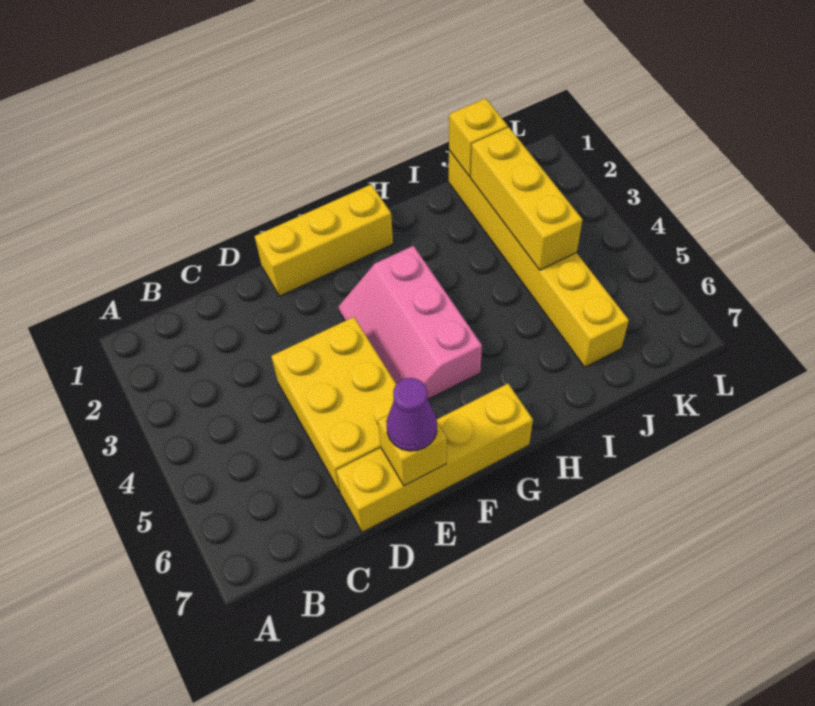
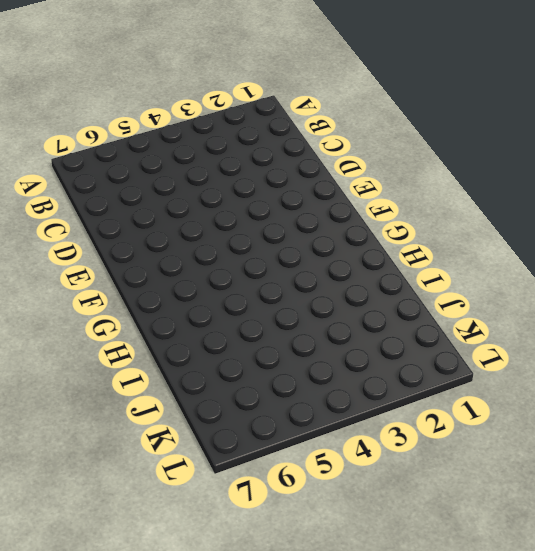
none -> yellow 2x3 brick [271,317,396,492]
none -> yellow 1x4 brick [336,384,533,532]

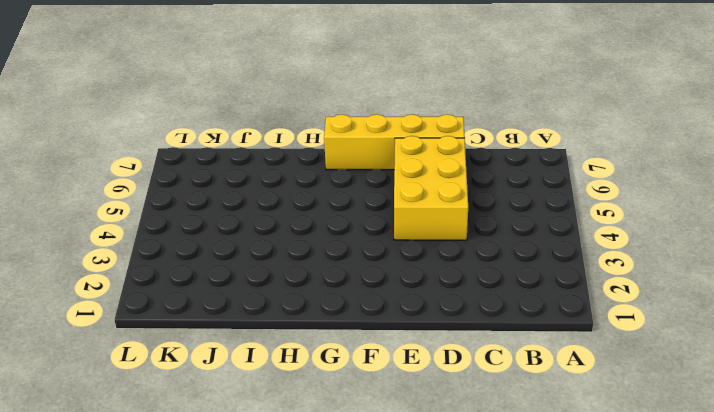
none -> yellow 1x3 brick [255,185,393,296]
none -> pink 2x3 slope [339,246,482,399]

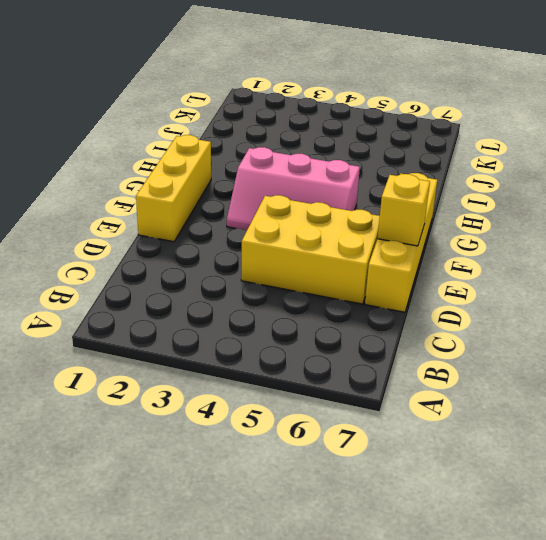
none -> yellow 1x6 brick [449,150,629,367]
none -> yellow 1x1 brick [449,98,508,177]

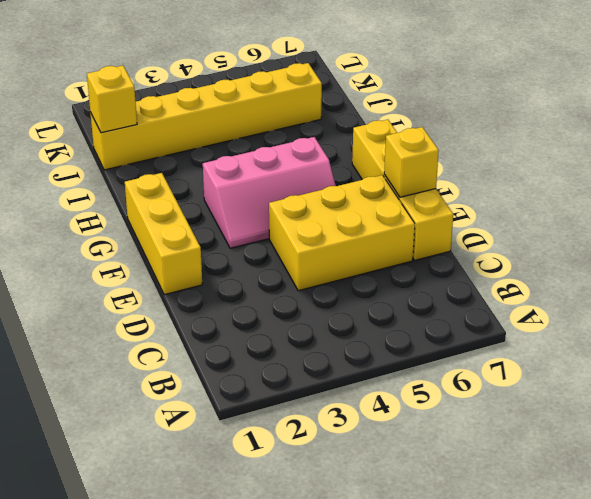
none -> yellow 1x3 brick [471,127,582,270]
none -> purple 1x1 cone [386,378,437,451]

